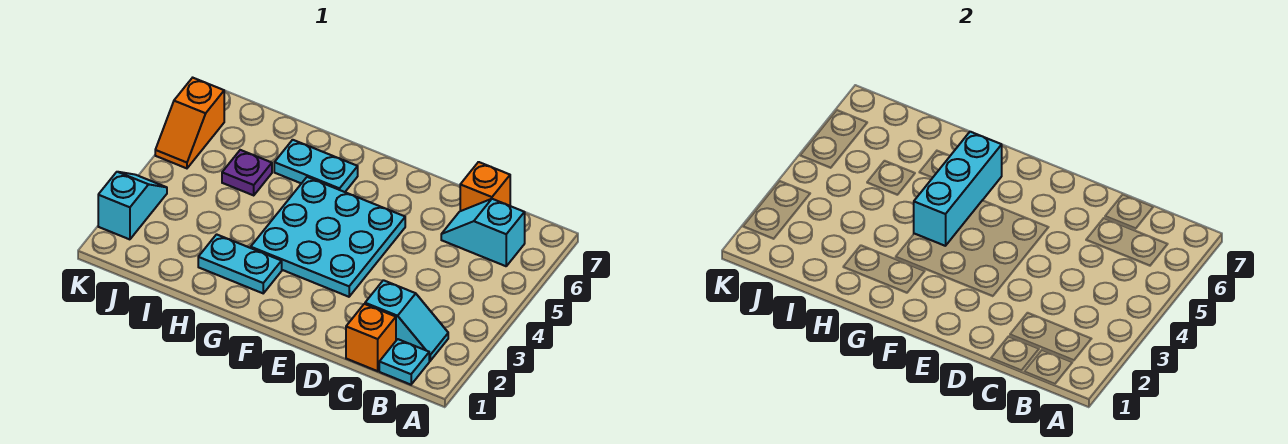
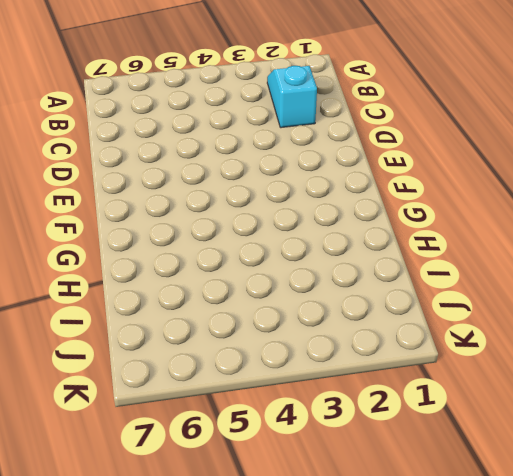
none -> cyan 1x1 plate [379,339,429,385]
none -> cyan 1x2 slope [441,199,525,266]
none -> orange 1x1 brick [346,304,396,371]

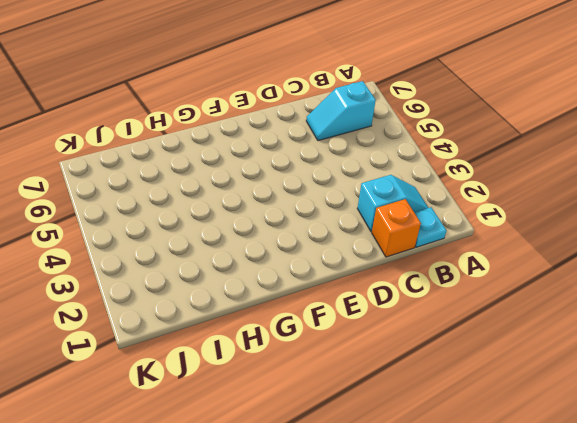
none -> orange 1x1 brick [460,162,510,211]
none -> cyan 3x3 plate [251,177,405,297]
none -> cyan 1x2 plate [198,234,282,293]

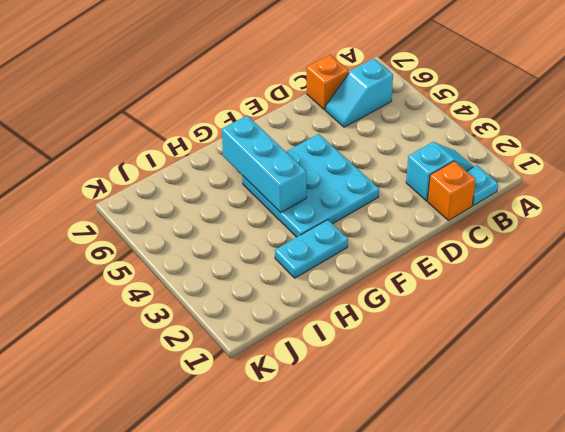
none -> cyan 1x2 plate [274,140,358,192]
none -> purple 1x1 plate [222,150,272,195]
none -> cyan 1x2 slope [98,172,167,239]

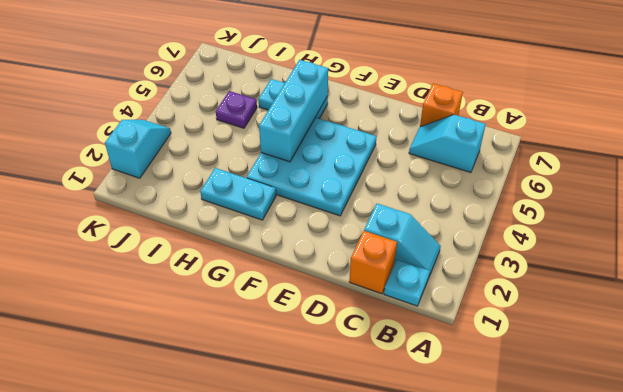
none -> orange 1x2 slope [155,78,224,168]

